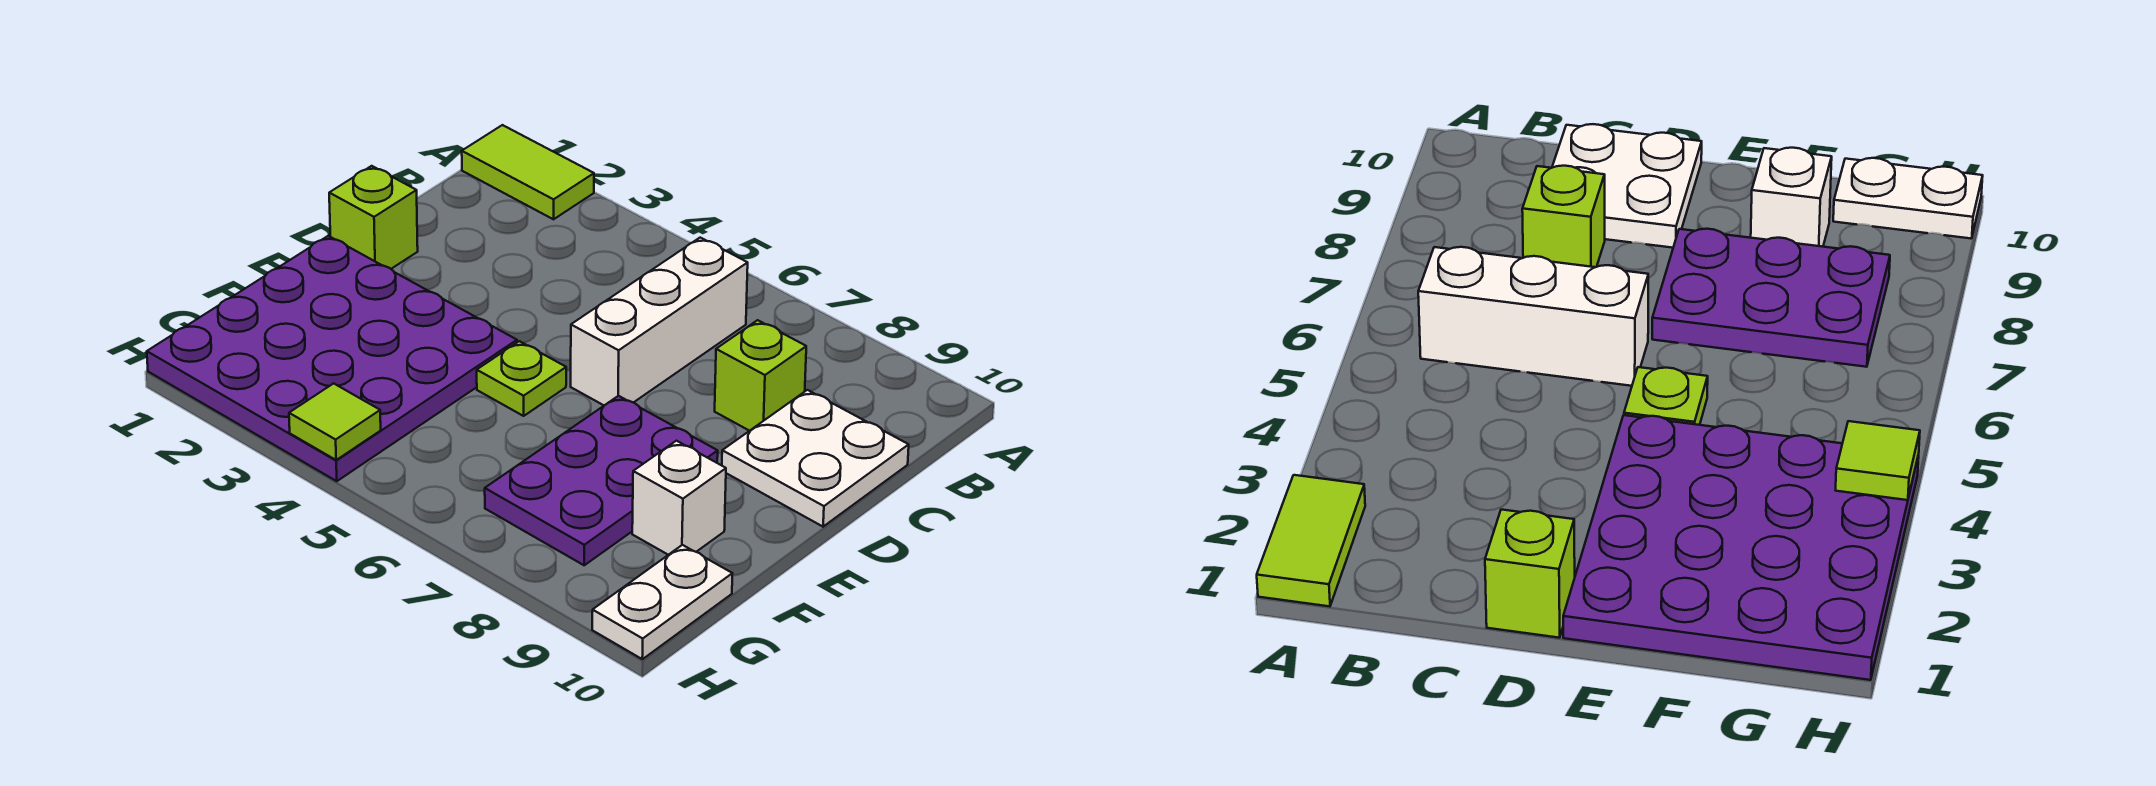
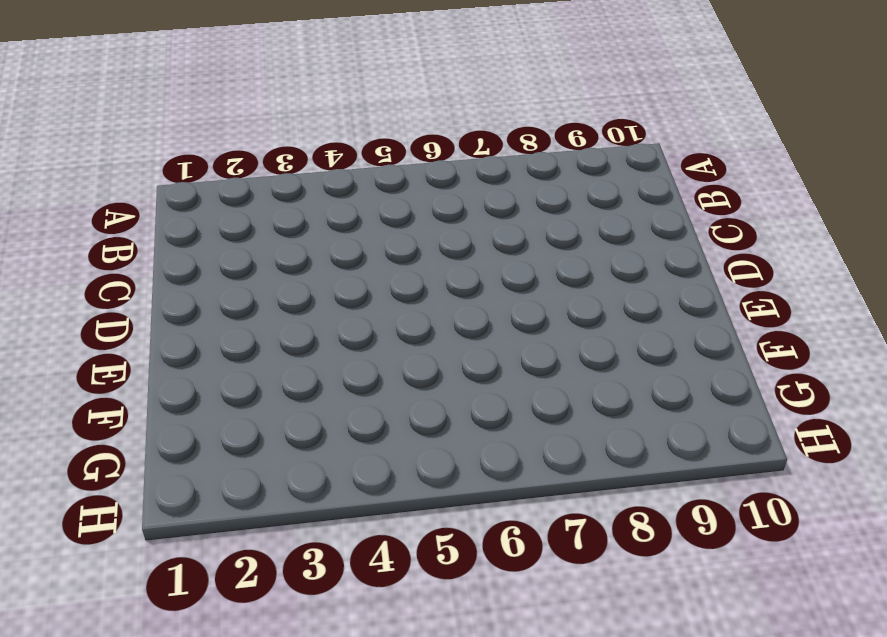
none -> lime 1x2 tile [462,125,594,219]
none -> white 1x3 brick [571,238,748,405]

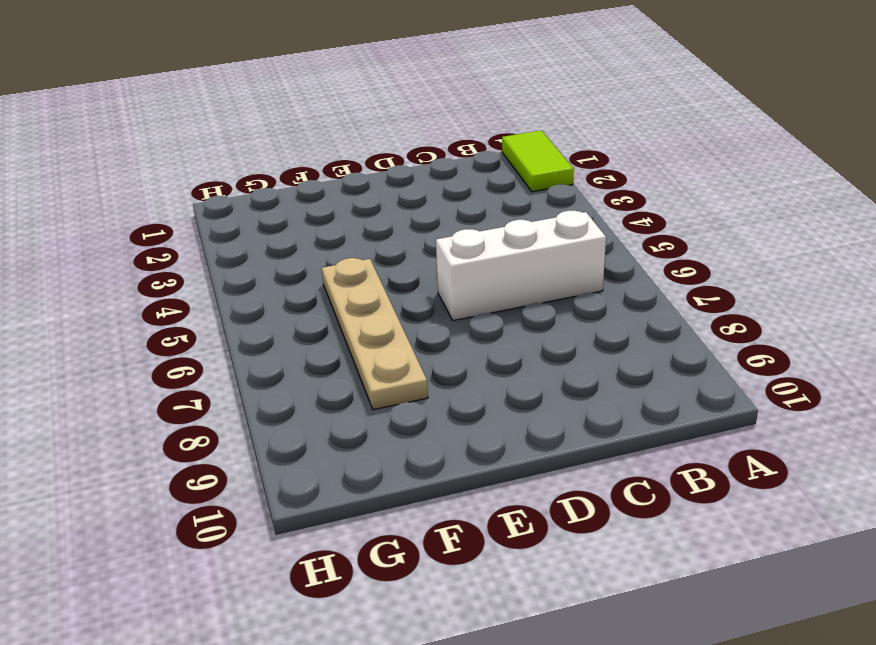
tan 1x4 plate [322,258,428,410] -> purple 2x3 plate [485,396,718,565]
none -> lime 1x1 brick [715,320,806,431]
none -> white 2x2 plate [722,390,909,527]

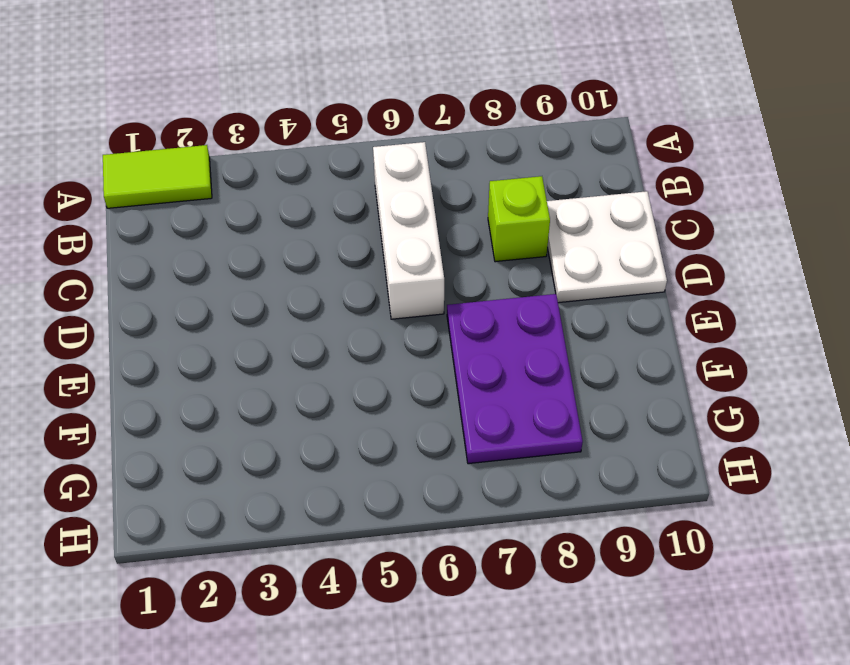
none -> lime 1x1 brick [329,166,418,269]
none -> purple 4x4 plate [147,236,517,481]

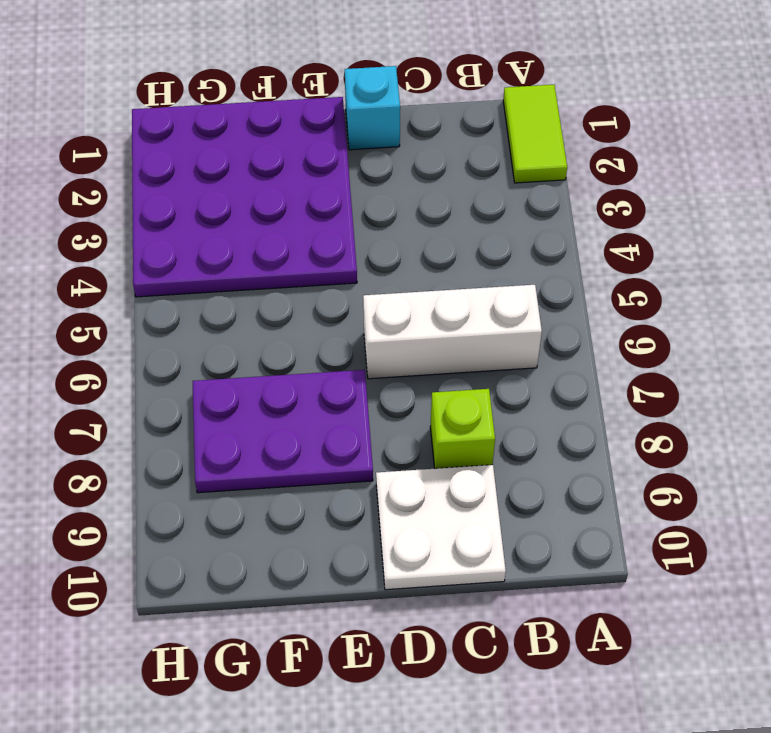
cyan 1x1 brick [345,66,400,150] -> lime 1x1 brick [329,166,418,269]
none -> lime 1x1 plate [477,341,566,416]
none -> white 1x1 brick [632,441,726,555]

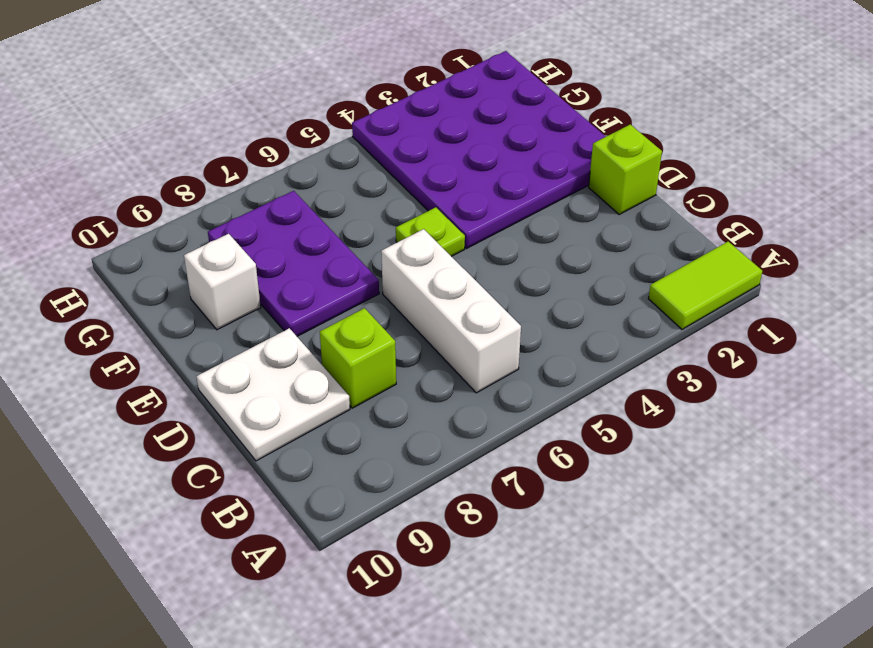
none -> white 1x2 plate [592,545,732,659]
none -> lime 1x1 tile [289,383,381,460]

